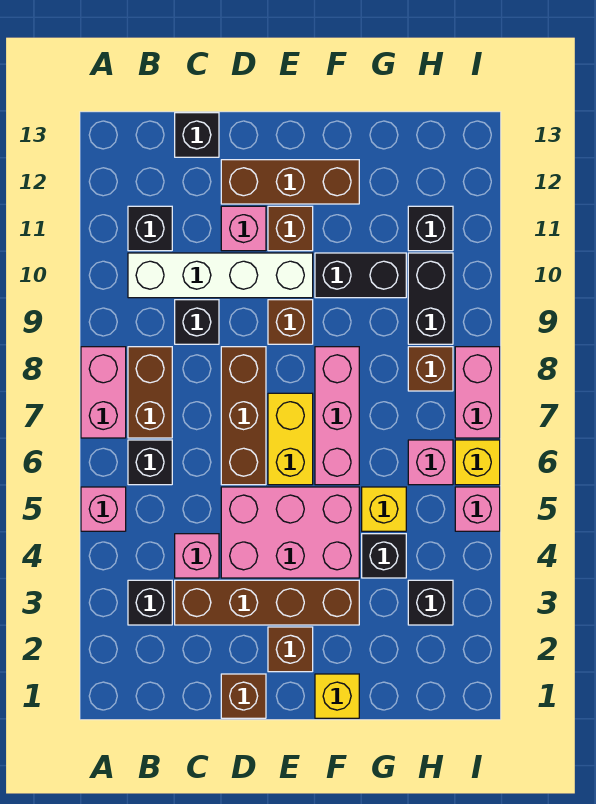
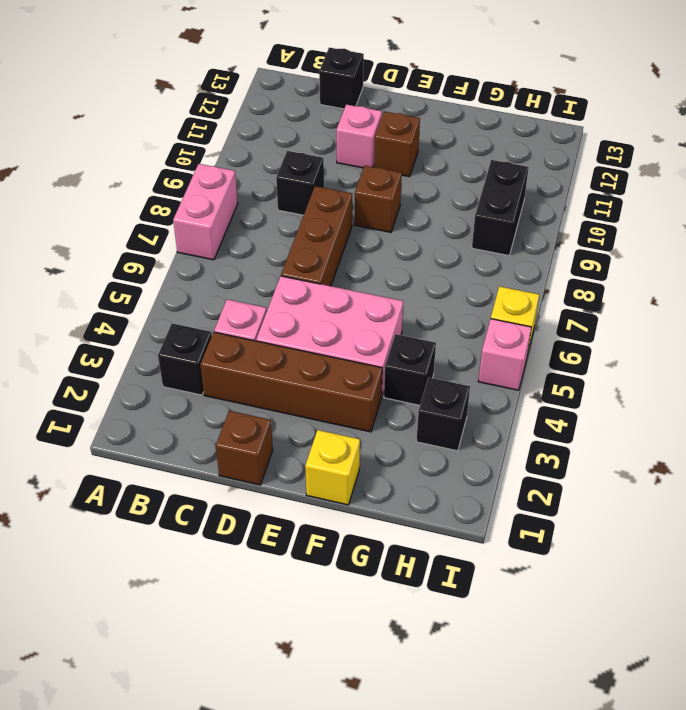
none -> pink 1x1 brick [81,487,126,531]
none -> black 1x1 brick [128,440,172,485]
none -> brown 1x2 brick [128,347,172,438]
none -> white 1x4 brick [128,253,313,298]

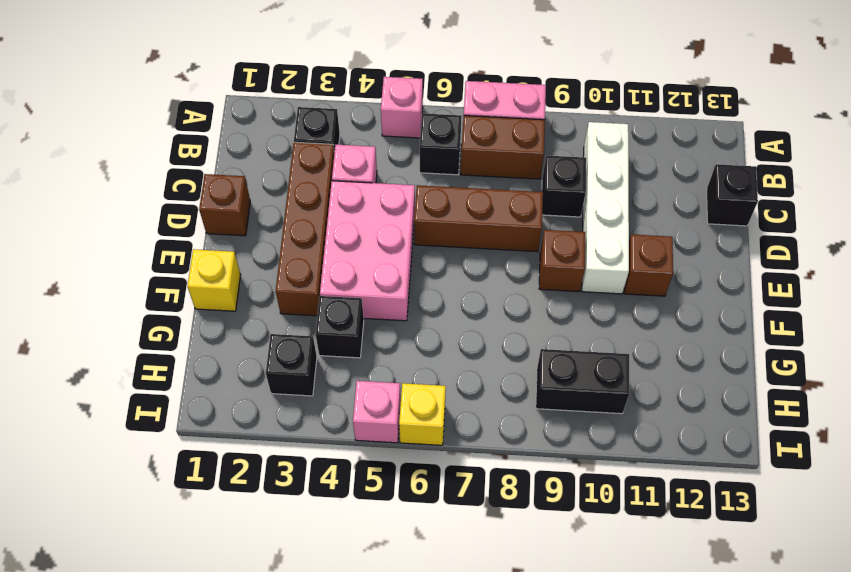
none -> black 1x1 brick [128,206,172,251]
none -> pink 1x1 brick [221,206,266,251]
none -> brown 1x3 brick [221,160,359,204]
none -> brown 1x1 brick [268,627,313,672]

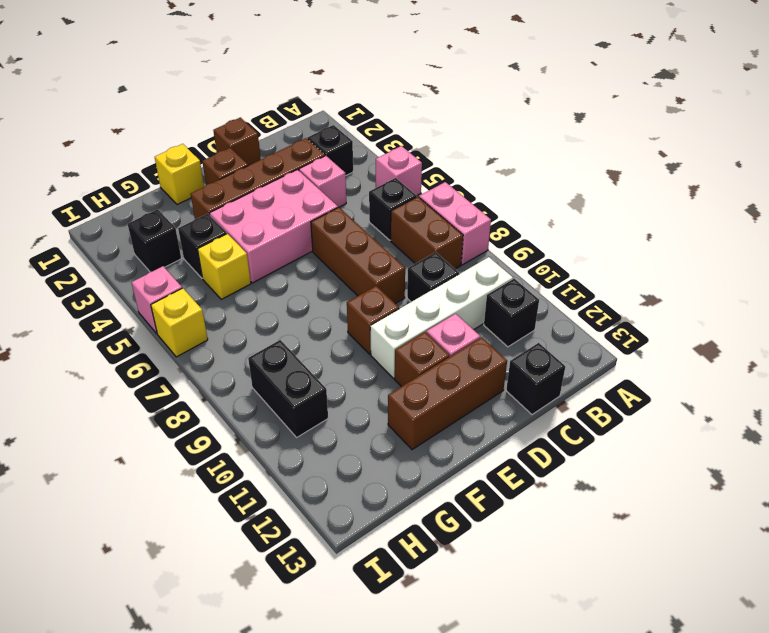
none -> yellow 1x2 brick [268,393,313,485]
none -> pink 1x3 brick [315,347,359,485]
none -> black 1x2 brick [315,253,406,298]
none -> pink 1x1 brick [408,440,453,485]

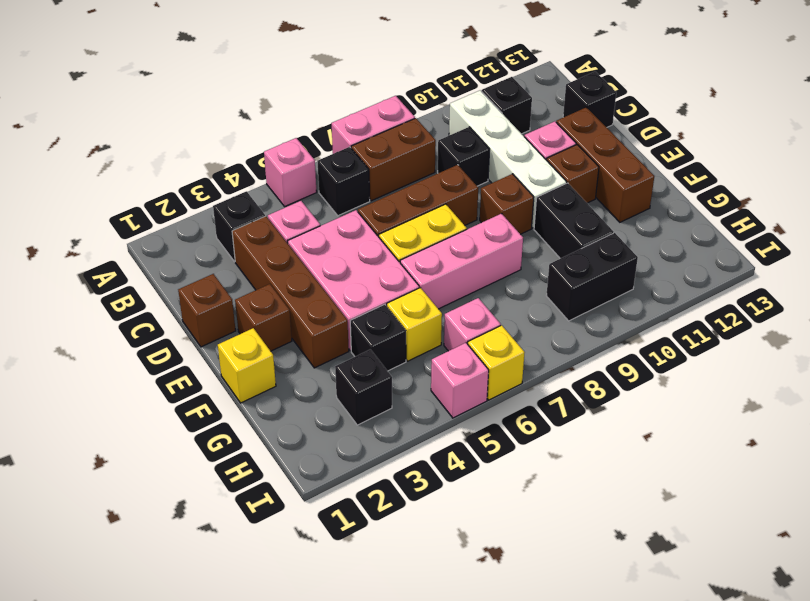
none -> brown 1x1 brick [408,347,453,391]
none -> black 1x1 brick [408,206,453,251]
none -> pink 1x2 brick [455,347,500,438]

